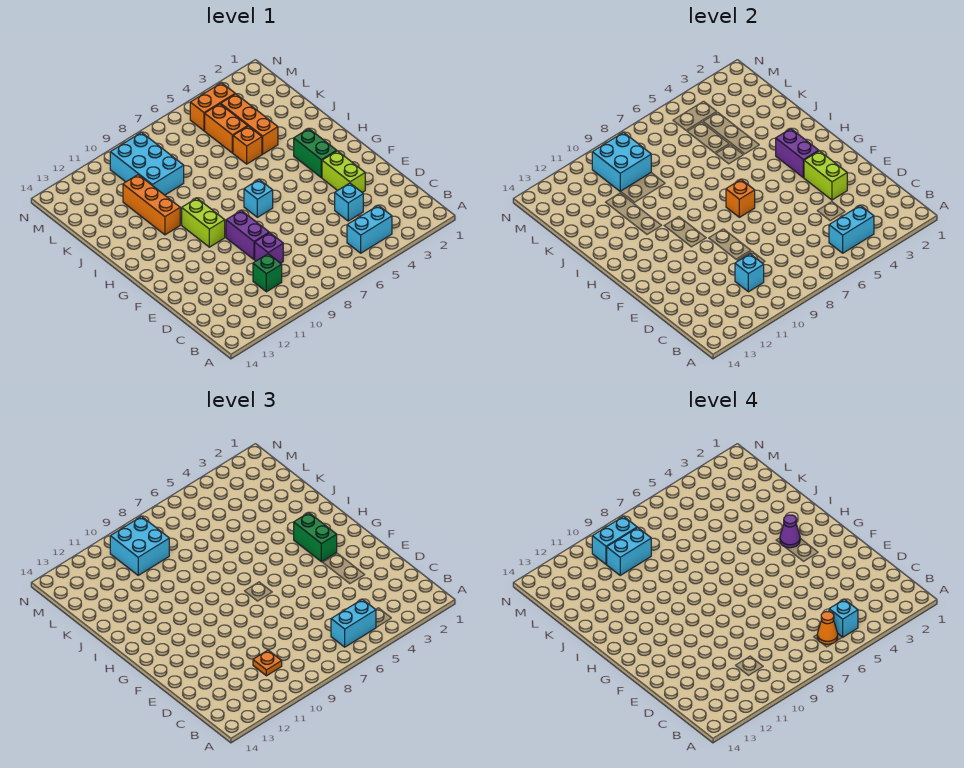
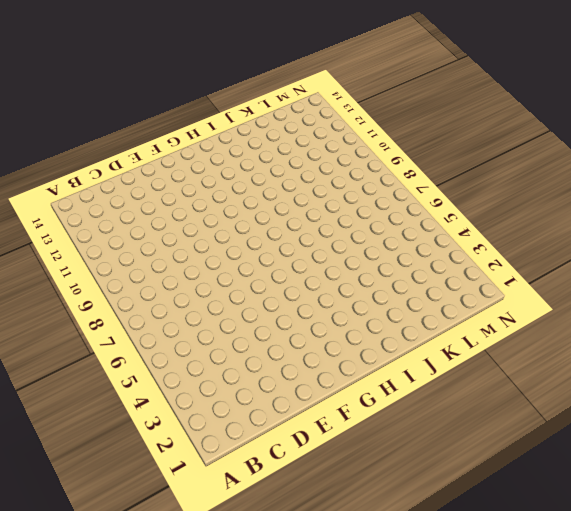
none -> cyan 1x2 brick [347,205,392,253]
none -> green 1x1 brick [253,254,282,292]
none -> cyan 1x1 brick [335,183,363,221]
none -> purple 1x1 brick [255,233,283,263]

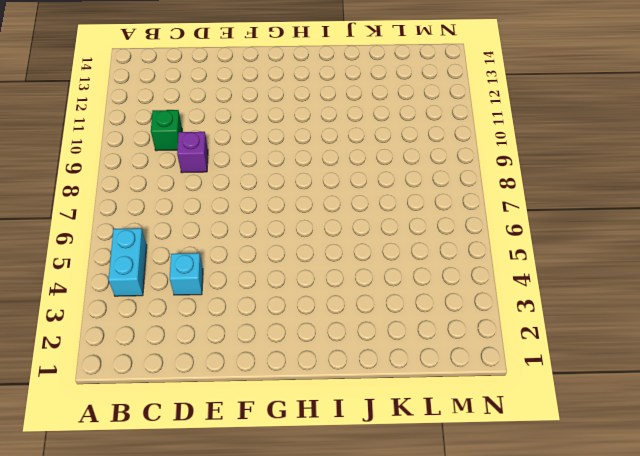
none -> lime 1x2 brick [322,151,365,192]
none -> purple 1x2 brick [226,210,270,259]
none -> green 1x2 brick [294,129,337,178]
none -> cyan 1x1 brick [244,180,273,217]

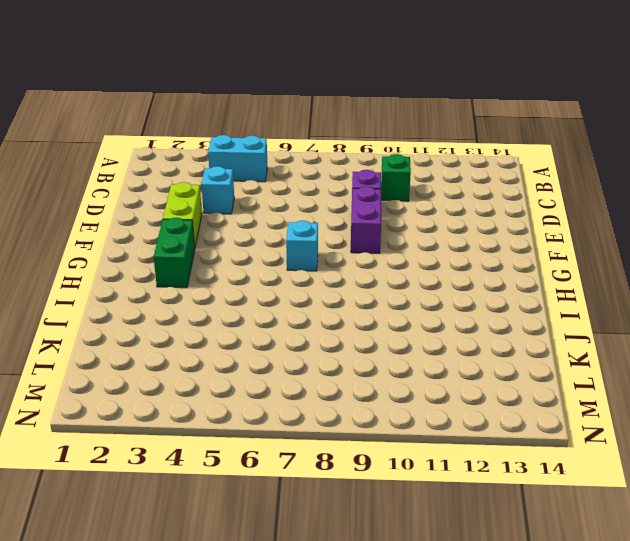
none -> lime 1x2 brick [182,198,225,247]
none -> orange 1x3 brick [123,175,180,235]
none -> orange 1x3 brick [221,94,278,154]
none -> orange 1x1 brick [233,126,262,164]

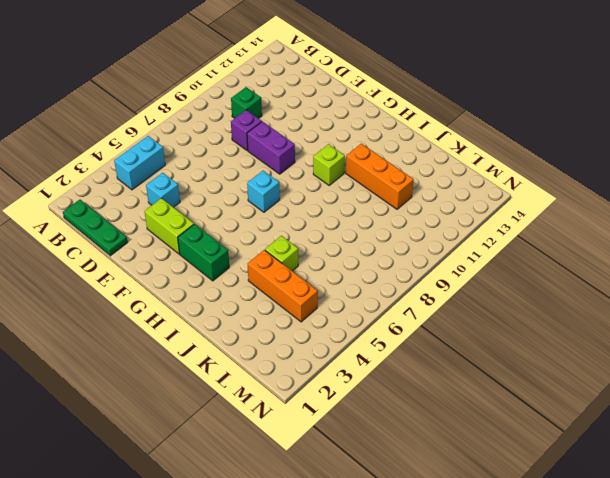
green 1x3 plate [63,200,128,256] -> none
lime 1x1 brick [313,144,345,185] -> lime 1x2 brick [182,198,225,247]
lime 1x1 brick [265,236,298,271] -> orange 1x1 brick [233,126,262,164]
none -> orange 1x2 brick [205,104,248,153]
none -> cyan 2x3 brick [110,132,184,195]
none -> orange 1x2 brick [190,83,235,131]
none -> cyan 1x2 brick [829,205,874,253]

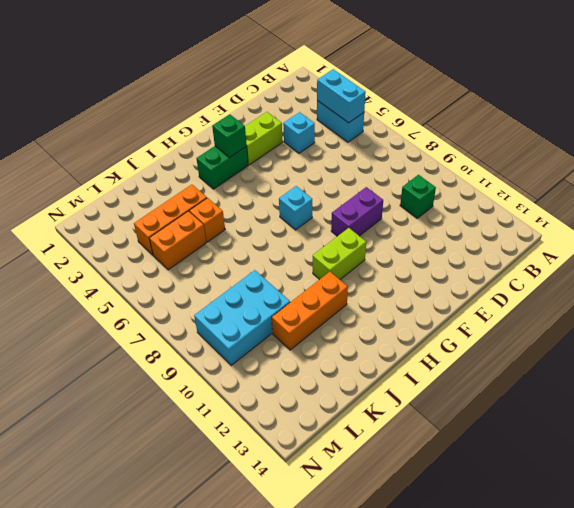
green 1x1 brick [212,114,247,158] -> purple 1x2 brick [776,129,819,178]
none -> purple 1x1 brick [255,233,283,263]
none -> orange 1x2 brick [190,83,235,131]
none -> cyan 1x1 brick [735,254,764,292]
none -> lime 1x2 brick [804,151,847,200]

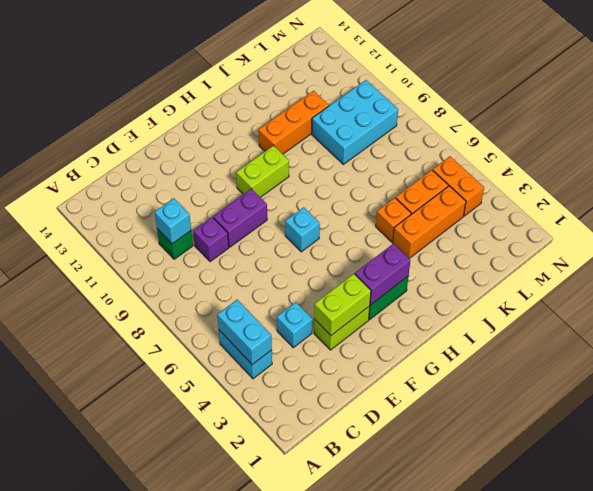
none -> orange 1x1 brick [726,180,755,217]
none -> cyan 2x2 brick [592,132,651,191]
none -> cyan 1x2 brick [331,599,376,647]
none -> orange 1x1 plate [253,650,282,676]

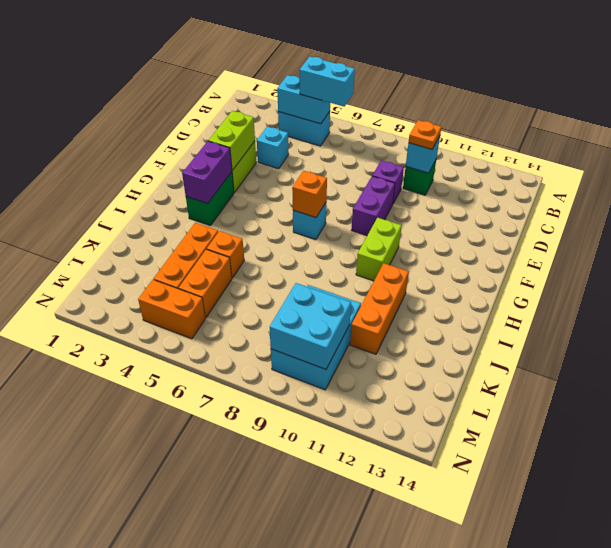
none -> green 1x2 brick [294,513,337,562]
none -> cyan 2x2 brick [110,516,169,575]
none -> cyan 1x1 brick [829,599,858,637]
none -> orange 1x1 cone [817,612,838,644]

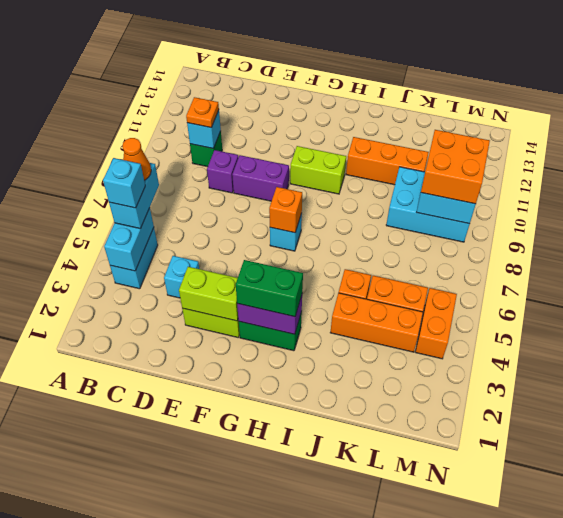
orange 2x2 brick [421,130,490,204] -> cyan 2x2 brick [110,516,169,575]
none -> purple 1x1 cone [780,515,800,548]
none -> cyan 1x2 brick [606,527,651,575]
none -> cyan 1x2 brick [592,516,637,564]

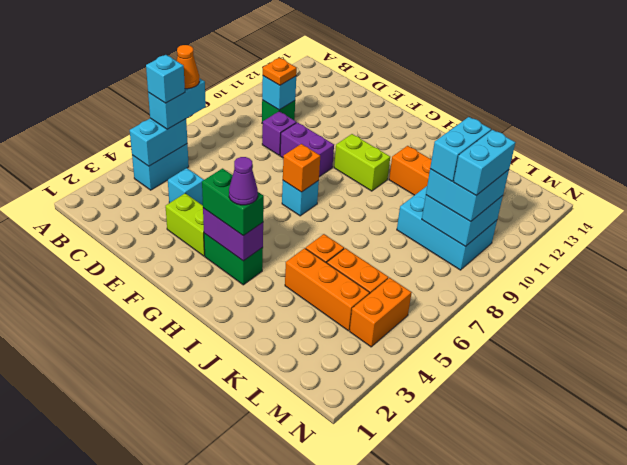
none -> lime 1x2 brick [804,151,847,200]

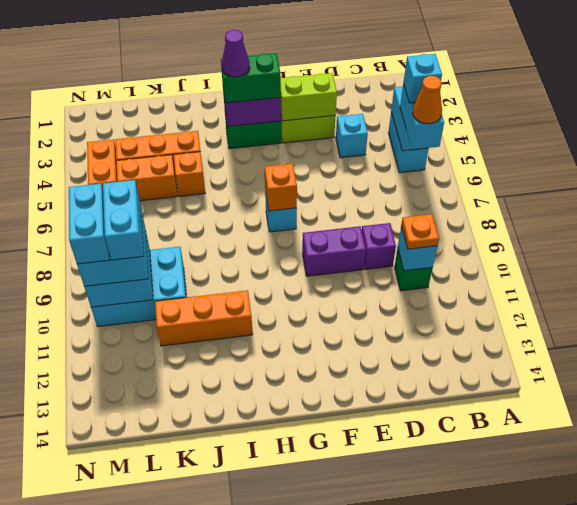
none -> lime 1x2 brick [182,198,225,247]

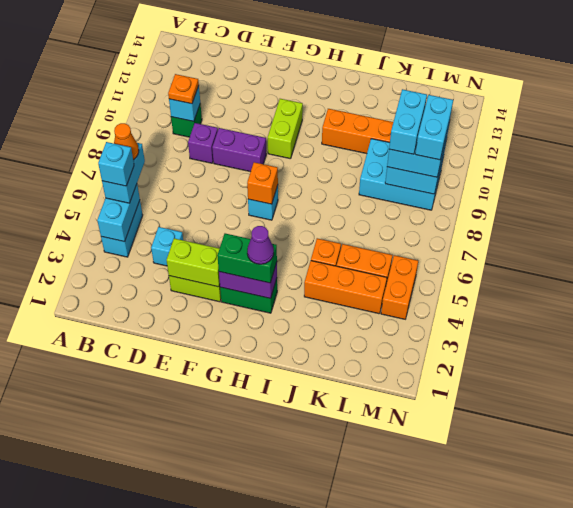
lime 1x2 brick [268,99,303,159] -> lime 1x2 brick turned to [182,198,225,247]

